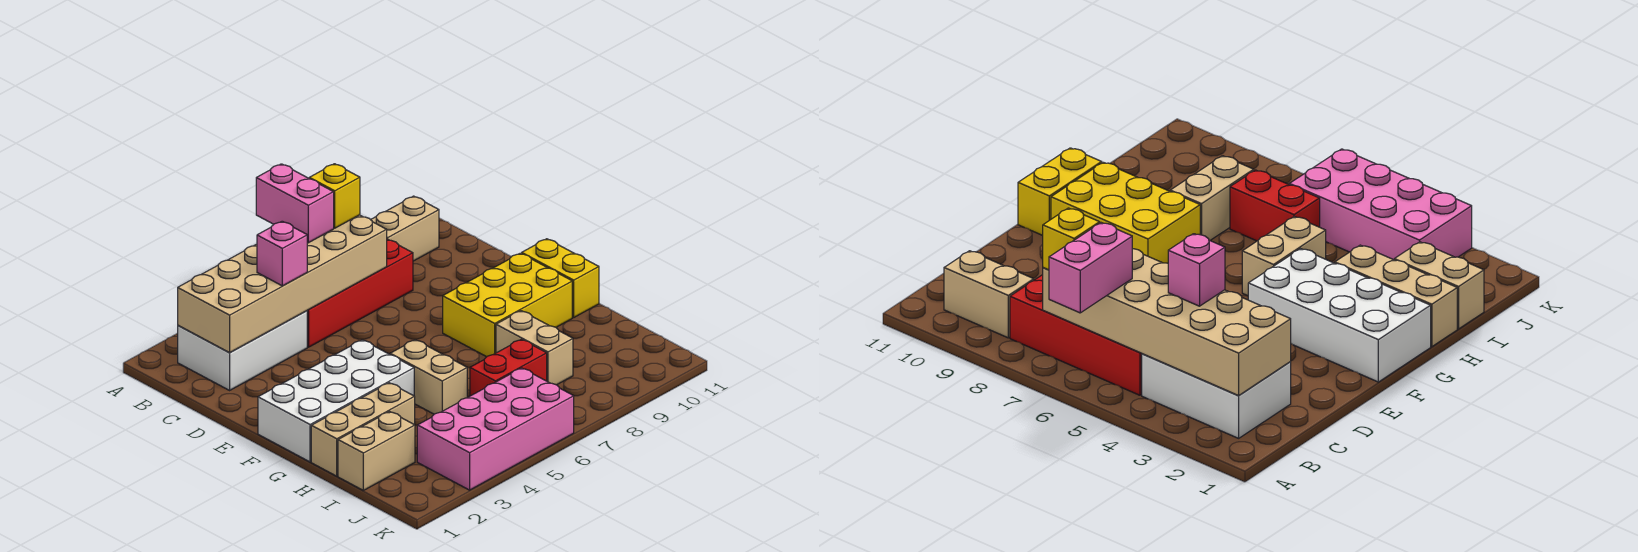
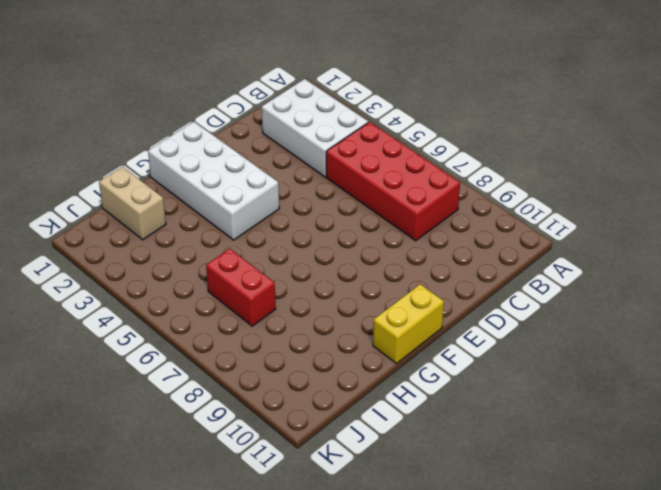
none -> tan 1x2 brick [371,196,439,261]
none -> yellow 2x3 brick [443,253,572,357]
none -> tan 1x2 brick [390,340,467,414]

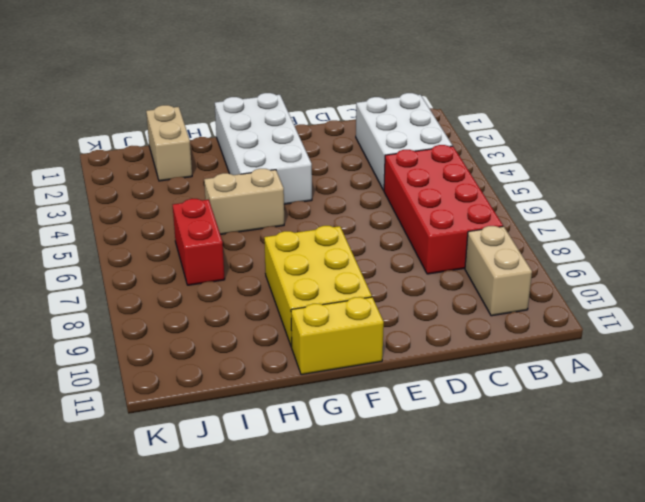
none -> tan 1x3 brick [311,383,415,476]
none -> tan 1x2 brick [496,311,573,385]
none -> pink 2x4 brick [417,368,574,490]

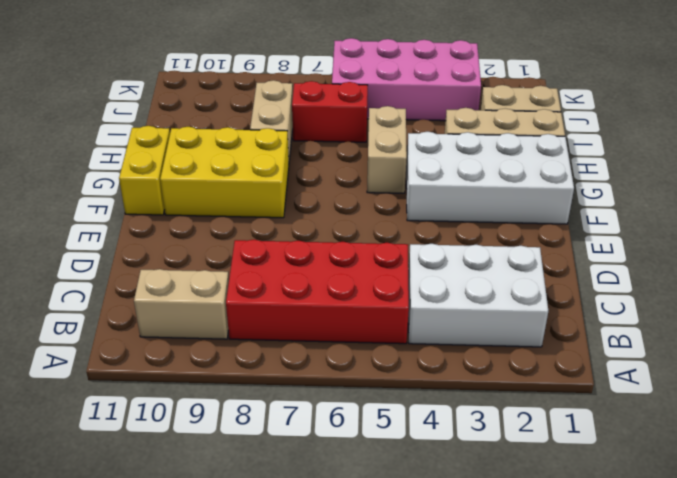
none -> tan 2x6 brick [178,215,387,353]
none -> pink 1x2 brick [256,164,334,243]
none -> yellow 1x1 brick [309,164,360,228]

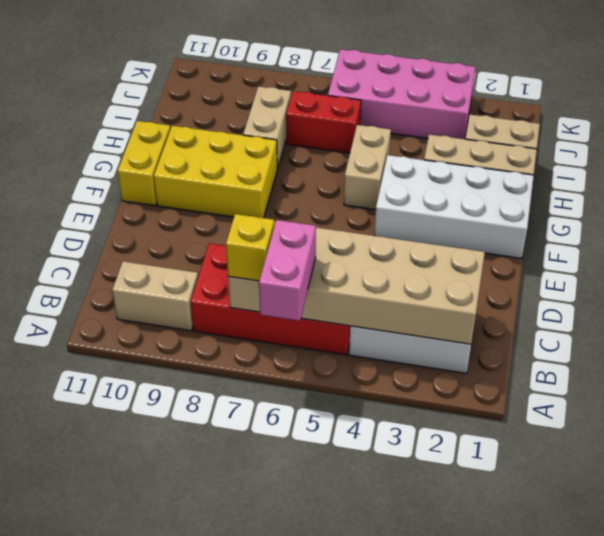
none -> pink 1x1 brick [257,221,307,286]

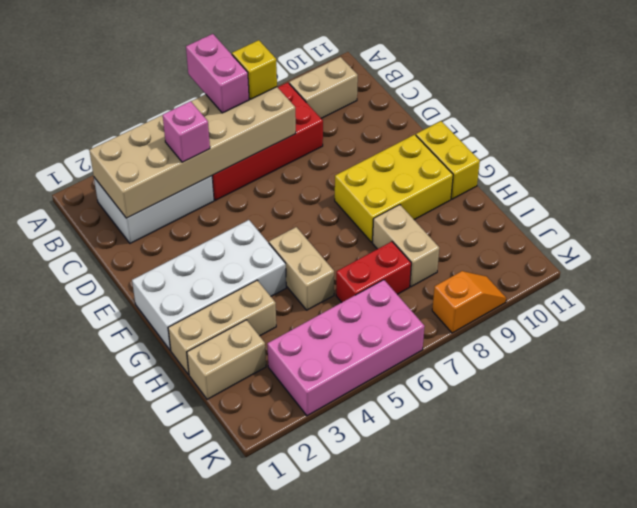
orange 1x2 slope [432,271,506,333] -> none

